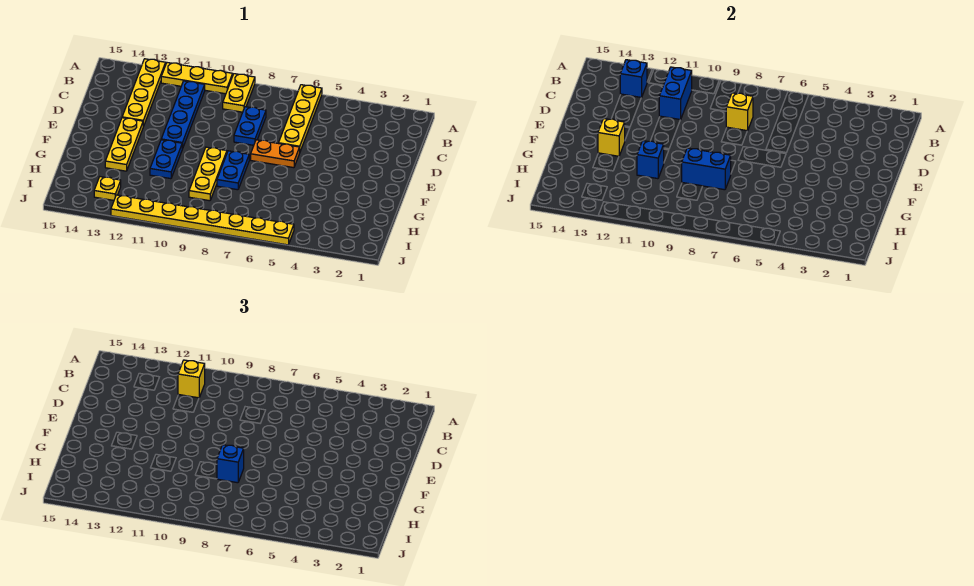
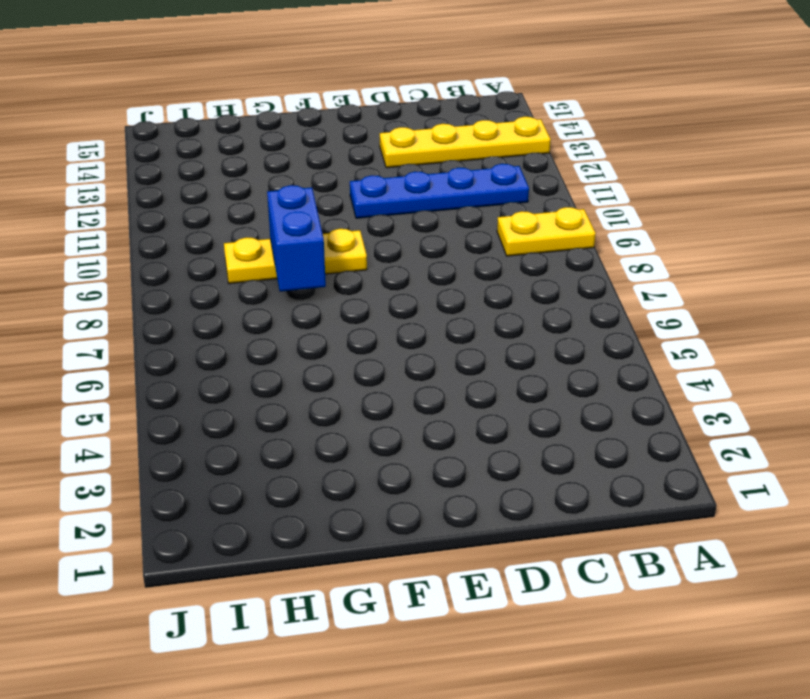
none -> yellow 1x4 plate [279,85,322,151]
none -> yellow 1x3 plate [161,63,233,94]
none -> blue 1x2 plate [234,107,266,145]

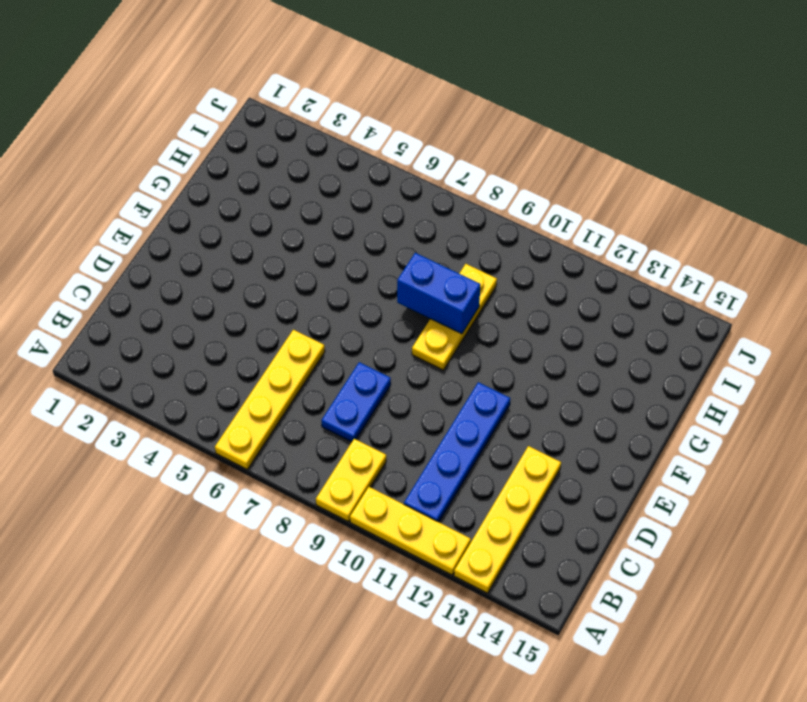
none -> orange 1x2 plate [251,140,300,168]
none -> yellow 1x3 plate [105,118,143,171]
none -> blue 1x2 plate [217,151,249,190]

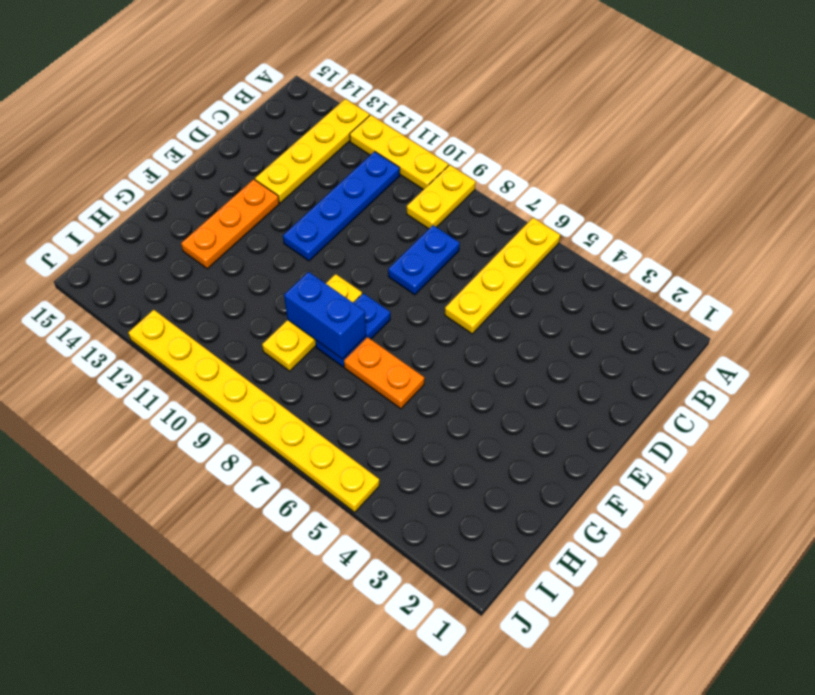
orange 1x3 plate [181,179,279,269] -> yellow 1x3 plate [105,118,143,171]
orange 1x2 plate [344,337,424,409] -> orange 1x2 plate moved to [251,140,300,168]
none -> blue 1x2 plate [150,140,182,179]
none -> yellow 1x1 plate [94,177,121,200]
none -> blue 1x2 brick [659,67,692,120]

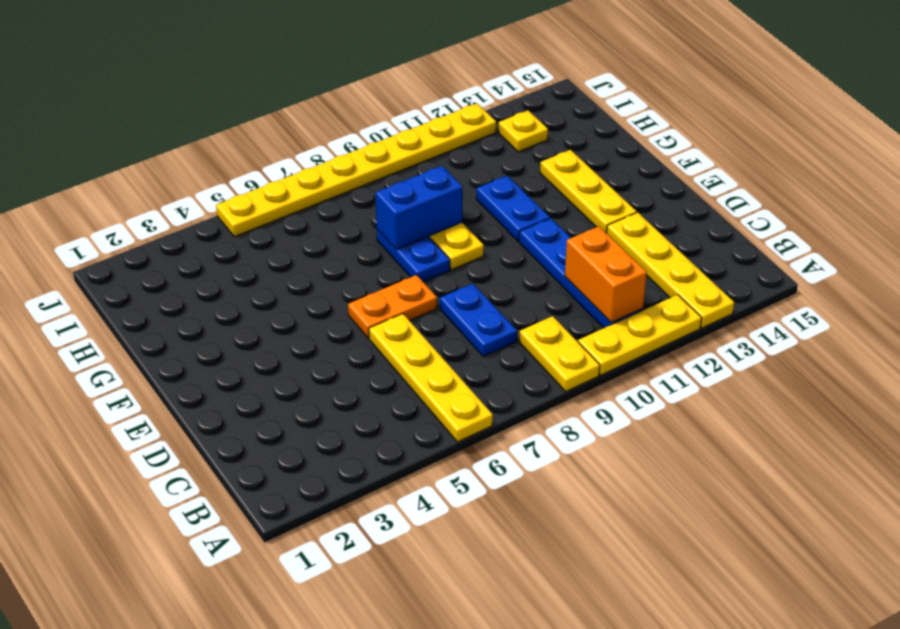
orange 1x2 brick [565,226,647,322] -> blue 1x2 brick [659,67,692,120]
none -> blue 1x1 brick [620,60,647,98]
none -> yellow 1x1 brick [726,93,753,131]
none -> yellow 1x1 brick [598,119,625,156]

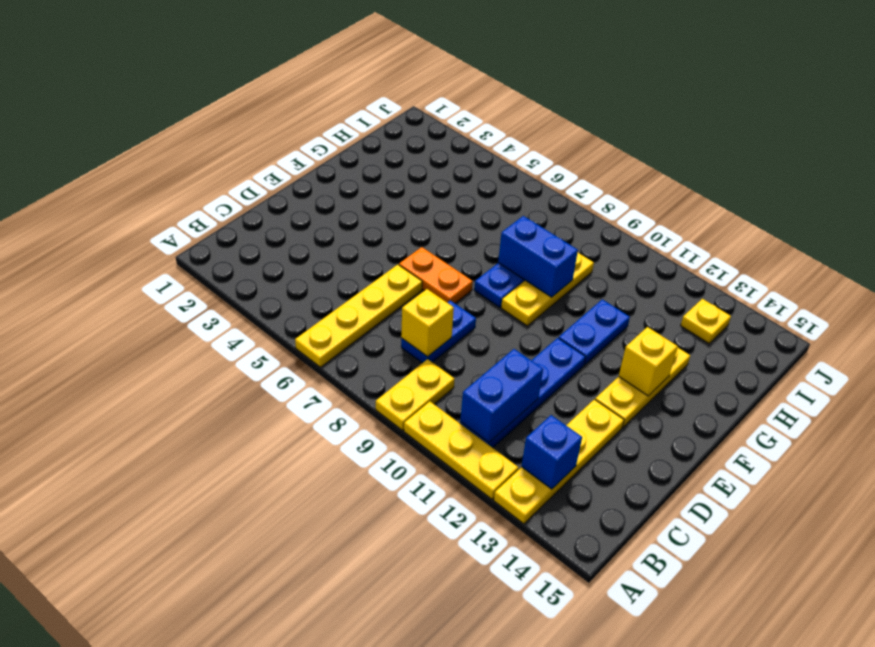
none -> yellow 1x8 plate [111,195,294,245]
none -> blue 1x1 brick [637,141,664,179]
none -> yellow 1x1 brick [178,360,205,398]

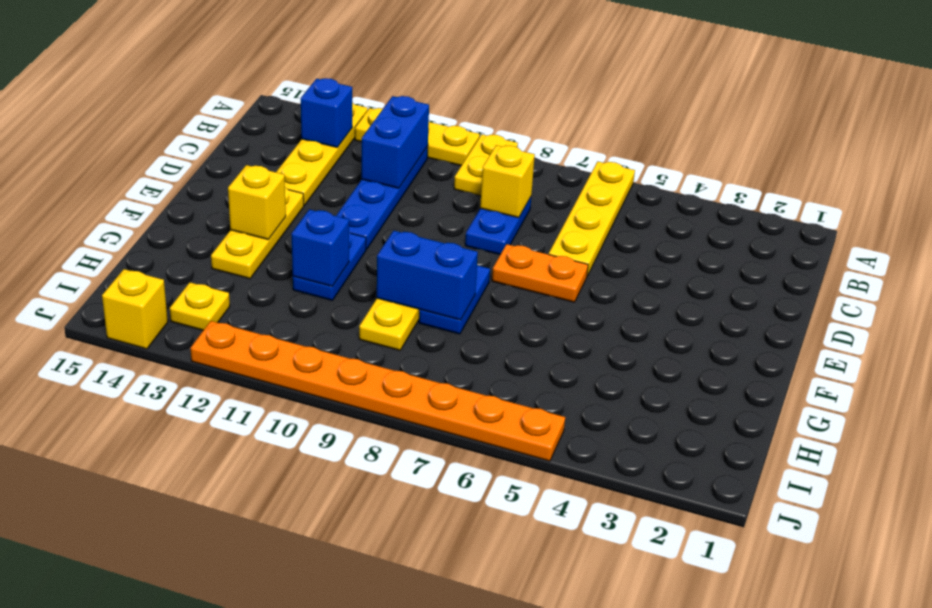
orange 1x8 plate [190,321,565,461] -> yellow 1x8 plate [111,195,294,245]
yellow 1x1 brick [102,269,168,349] -> yellow 1x1 brick moved to [178,360,205,398]
none -> blue 1x1 brick [217,445,244,483]

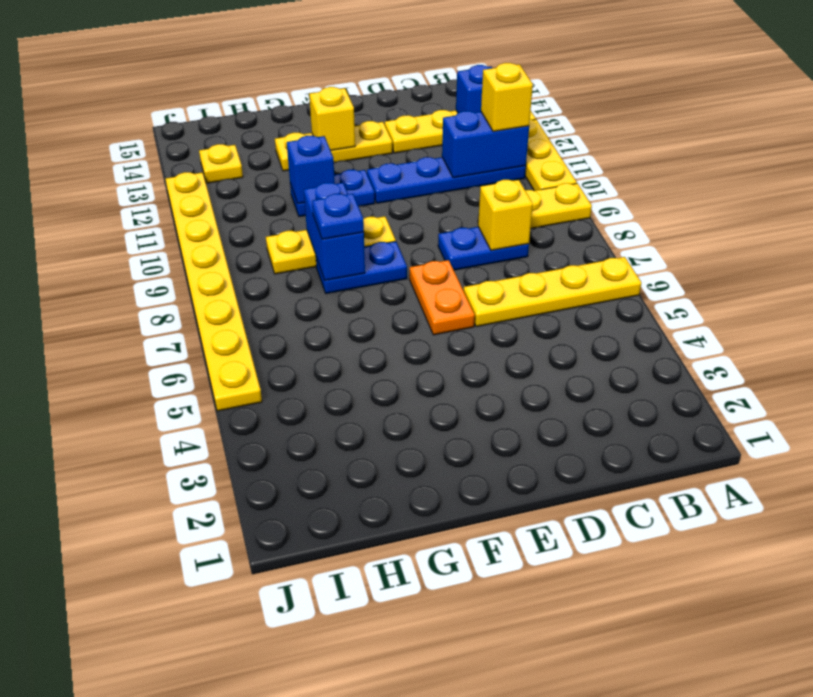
blue 1x1 plate [312,194,364,239] -> blue 1x1 brick [217,445,244,483]

